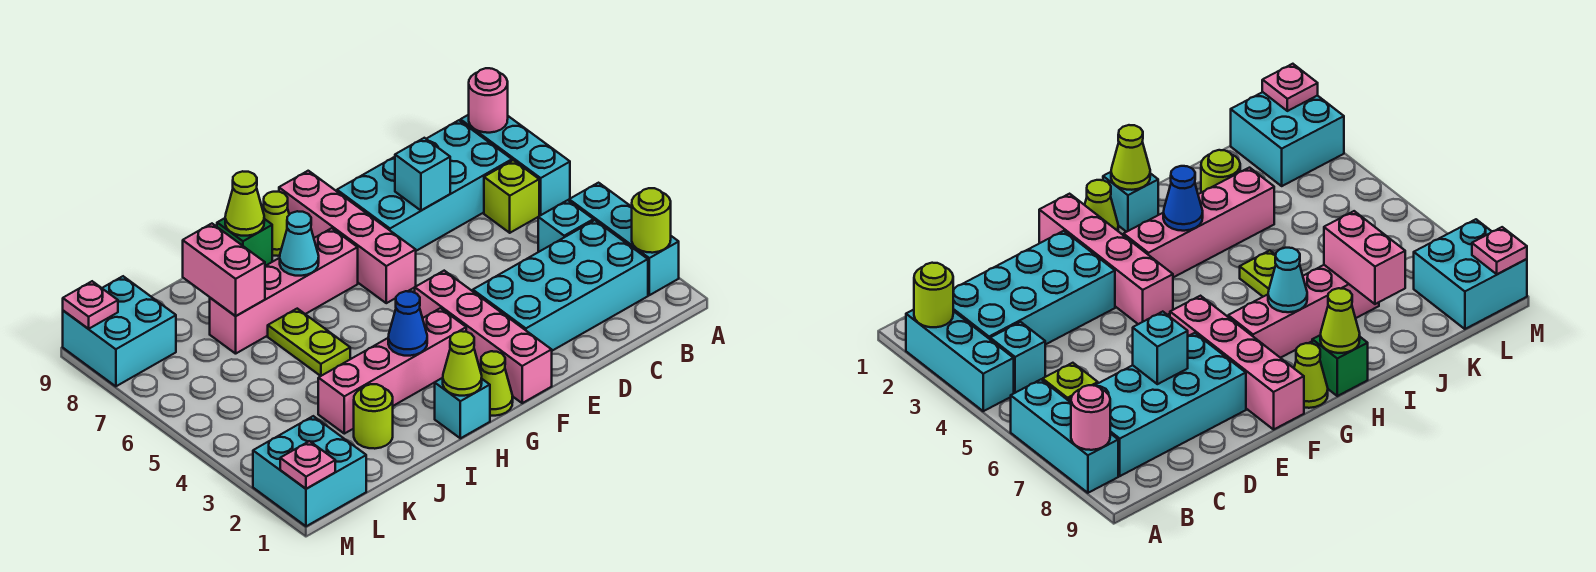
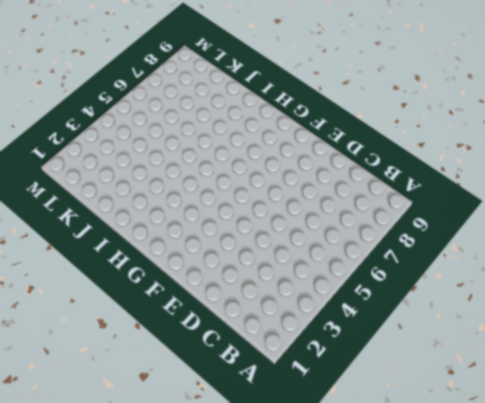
none -> cyan 1x3 brick [569,183,679,295]
none -> cyan 1x3 brick [460,115,570,215]
none -> cyan 2x4 brick [473,220,648,351]

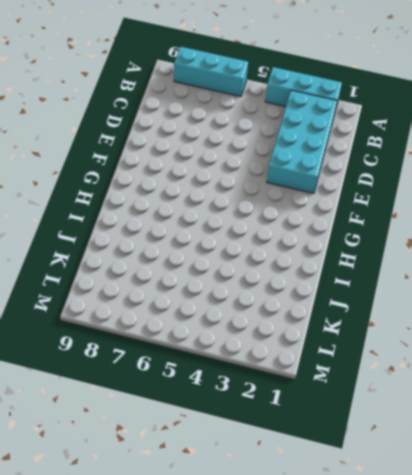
none -> cyan 1x1 brick [538,200,594,252]
none -> lime 1x1 brick [484,160,539,233]
none -> cyan 2x4 brick [337,120,512,251]

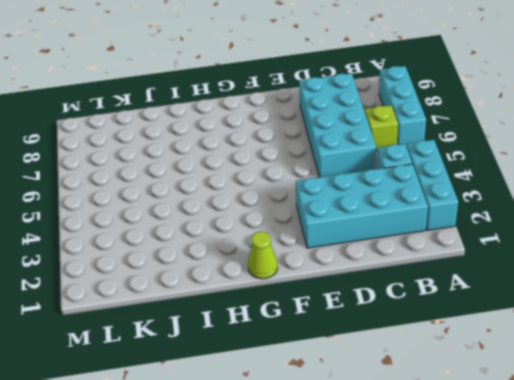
cyan 2x4 brick [299,73,376,177] -> cyan 2x4 brick turned to [337,120,512,251]
none -> pink 1x4 brick [415,271,552,403]
none -> pink 1x4 brick [279,171,416,303]
none -> pink 1x4 brick [318,308,466,434]

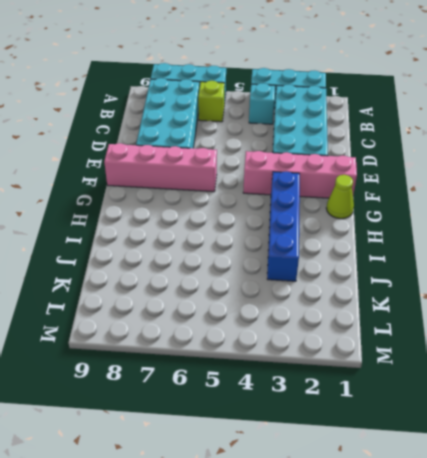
blue 1x4 brick [267,172,300,281] -> pink 1x4 brick [318,308,466,434]
none -> pink 1x4 brick [210,228,358,354]
none -> lime 1x1 cone [263,192,289,256]
none -> cyan 1x1 brick [435,378,490,438]

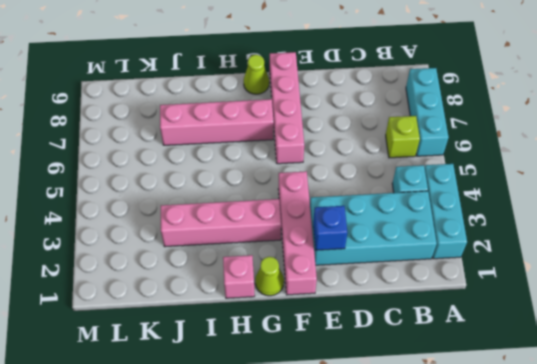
blue 1x1 brick [313,206,347,250] -> none
pink 1x1 brick [223,255,255,298] -> cyan 1x1 brick [435,378,490,438]
none -> cyan 2x4 brick [337,120,512,251]
none -> green 1x1 brick [217,218,272,266]
none -> lime 1x2 plate [268,309,350,376]

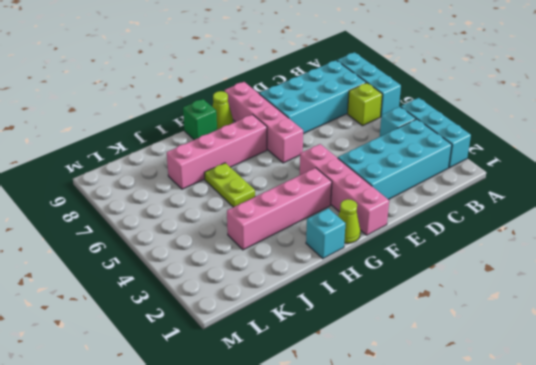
none -> lime 1x1 round brick [354,384,393,449]
none -> cyan 2x2 brick [253,416,366,526]
none -> cyan 2x2 brick [63,276,176,386]

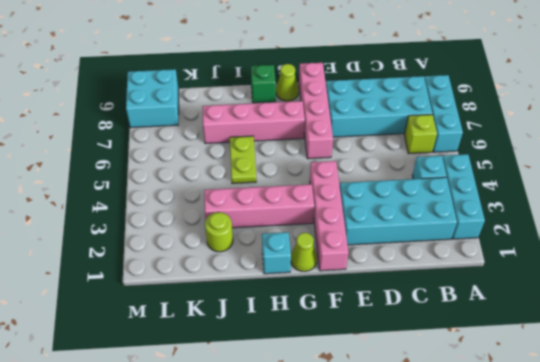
none -> cyan 2x2 brick [253,416,366,526]
none -> lime 1x1 round brick [632,188,671,253]
none -> pink 1x1 round brick [469,68,508,133]

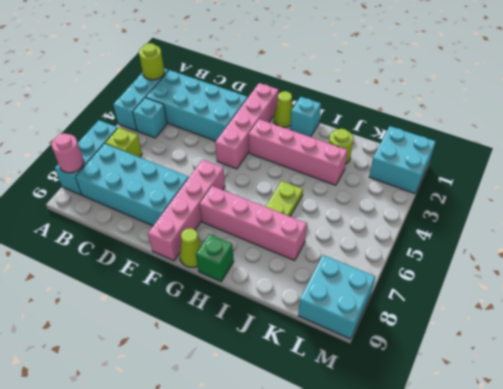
none -> cyan 1x1 brick [395,138,450,210]
none -> lime 1x1 cone [443,331,482,396]
none -> blue 1x1 cone [388,291,427,356]

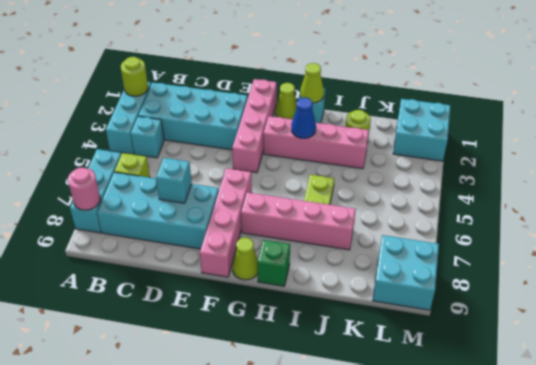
none -> cyan 1x1 cone [280,211,319,276]
none -> lime 1x1 cone [225,171,264,236]
none -> pink 1x2 brick [183,224,265,316]

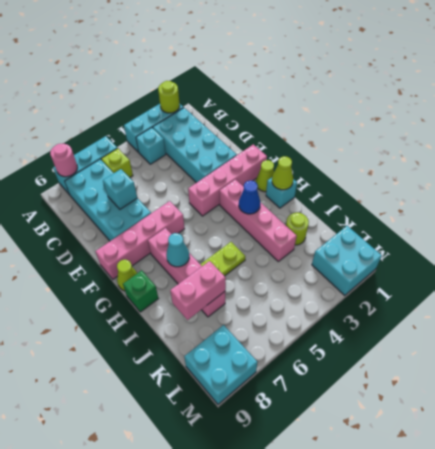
none -> lime 1x1 cone [225,171,264,236]
none -> pink 1x1 plate [280,441,335,489]
none -> pink 1x1 plate [63,281,118,329]

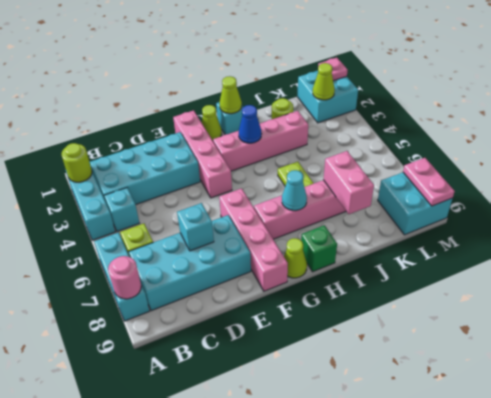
lime 1x1 cone [313,63,335,100] -> lime 1x1 cone moved to [225,171,264,236]
pink 1x2 plate [403,158,455,206] -> pink 1x1 plate [63,281,118,329]

